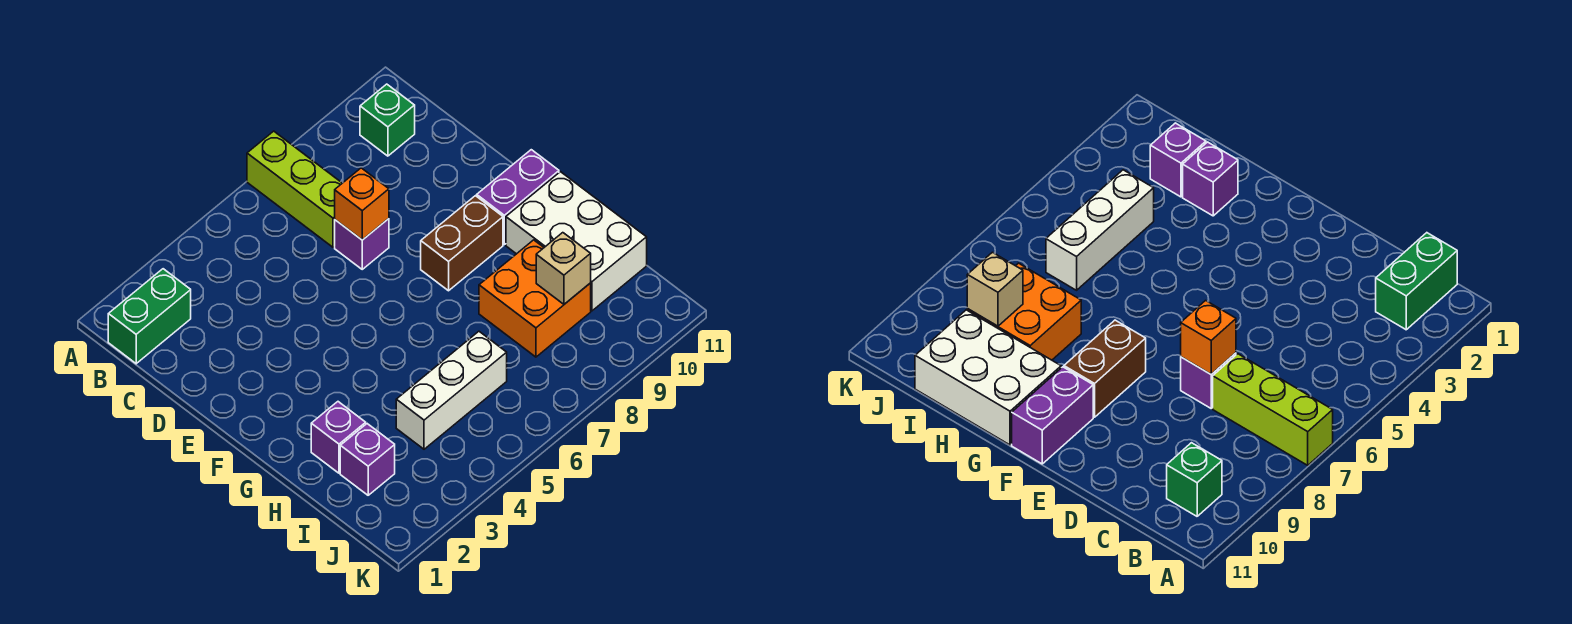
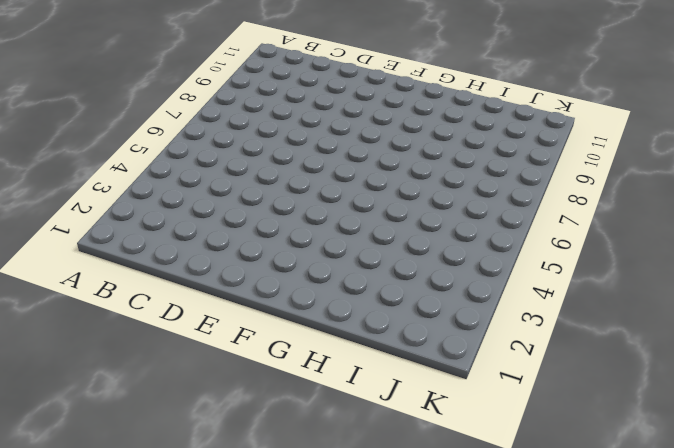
none -> lime 1x3 brick [247,131,342,247]
none -> green 1x2 brick [108,269,191,364]
none -> green 1x1 brick [360,84,415,156]

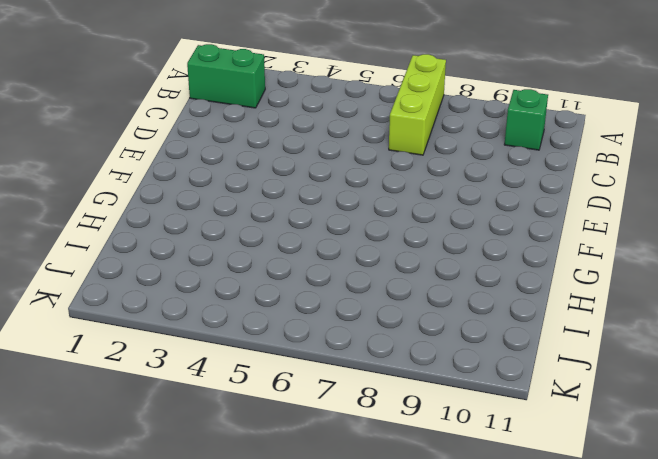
none -> purple 1x1 brick [335,219,389,269]
none -> brown 1x2 brick [421,196,503,291]
none -> purple 1x2 brick [477,150,559,245]

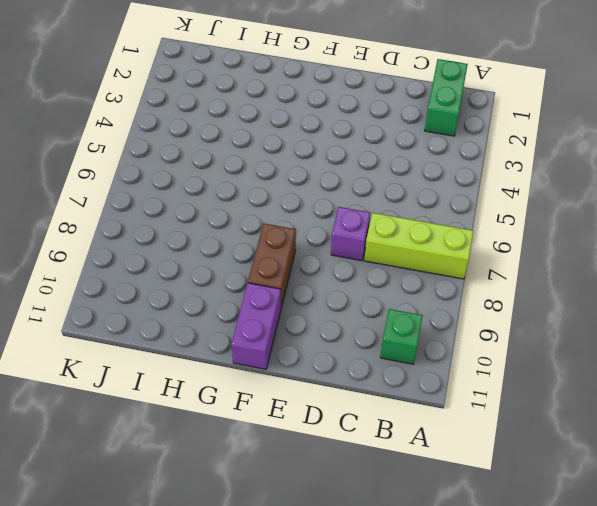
none -> white 2x3 brick [506,172,647,311]
none -> purple 1x1 brick [311,402,366,473]
none -> orange 2x2 brick [479,240,591,357]

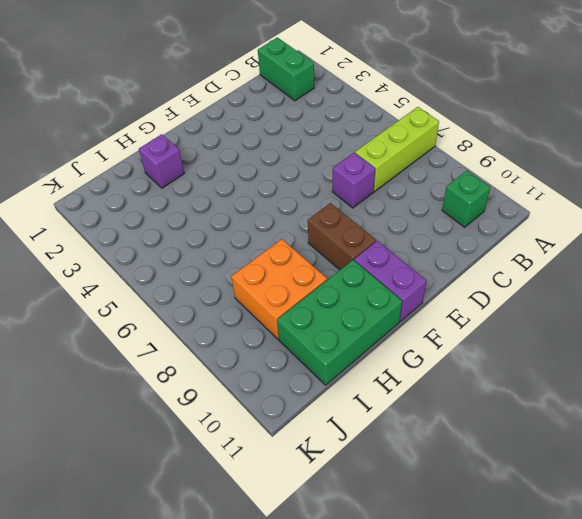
green 2x3 brick [277,260,402,385] -> white 2x3 brick [506,172,647,311]
none -> purple 1x1 brick [340,424,395,495]
none -> white 1x3 brick [396,331,507,449]
none -> orange 1x1 brick [335,168,389,240]

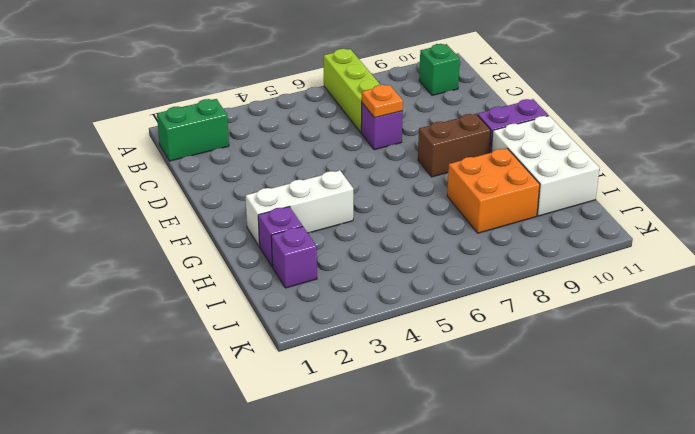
orange 1x1 plate [362,85,403,118] -> orange 1x1 brick [335,168,389,240]
white 1x3 brick [246,171,353,246] -> white 1x3 brick moved to [396,331,507,449]
none -> tan 1x1 brick [536,233,591,304]

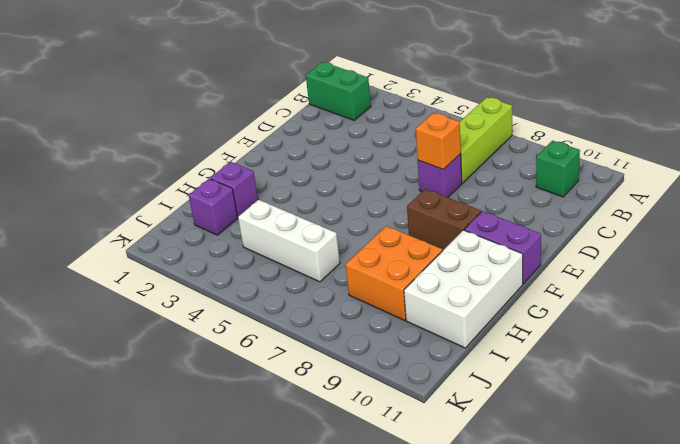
none -> tan 1x1 brick [536,233,591,304]

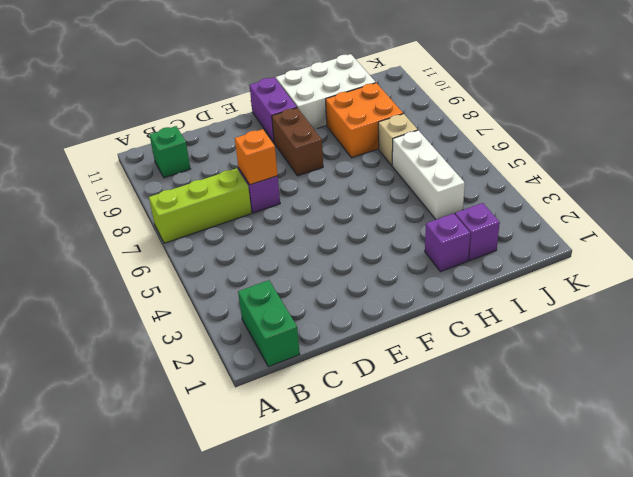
tan 1x1 brick [378,114,418,166] -> tan 1x1 brick moved to [536,233,591,304]

